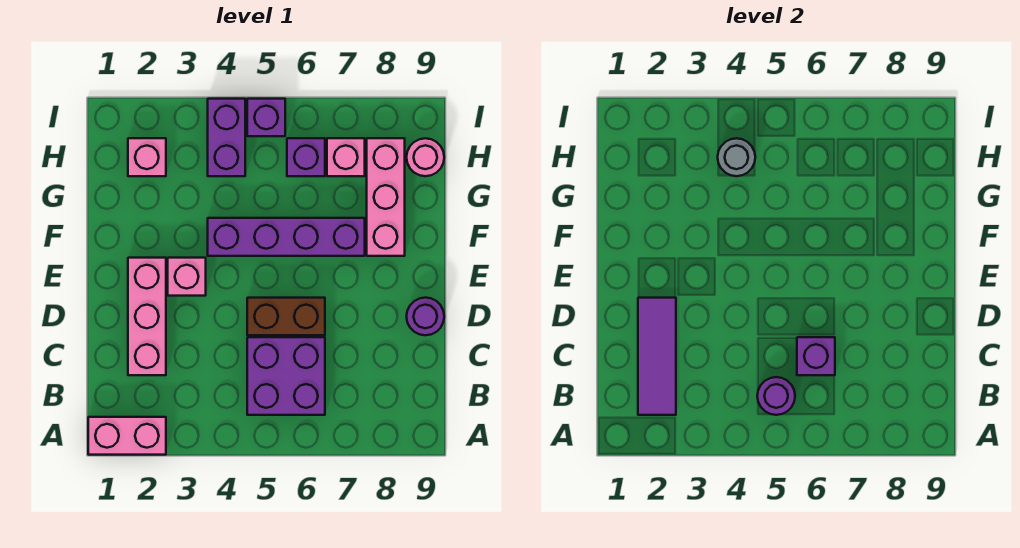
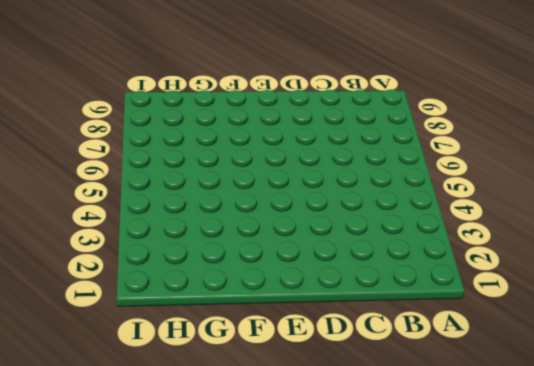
none -> pink 1x2 brick [88,417,166,455]
none -> purple 2x2 brick [247,337,325,415]
none -> pink 1x3 brick [128,258,166,375]

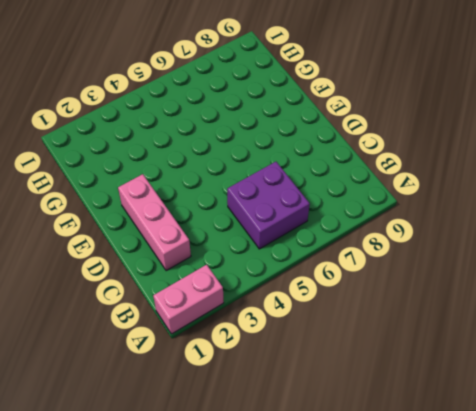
none -> brown 1x2 brick [247,298,325,335]
none -> purple 1x1 round brick [407,298,444,335]
none -> pink 1x1 brick [168,258,206,296]

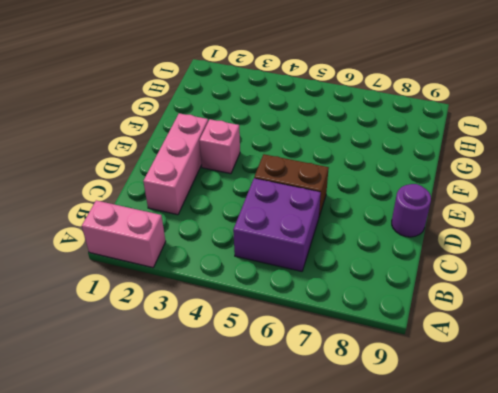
none -> purple 1x4 brick [208,218,365,256]
none -> pink 1x3 brick [367,138,405,256]
none -> pink 1x1 brick [128,138,166,176]

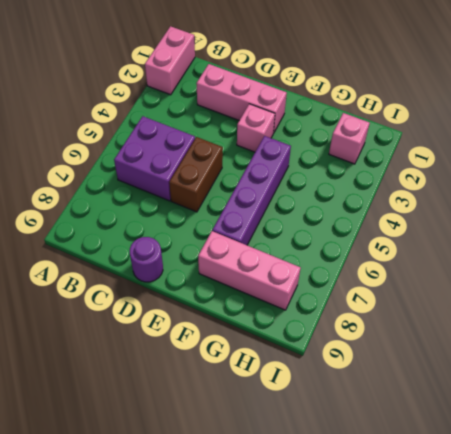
none -> purple 1x2 brick [208,99,245,176]
none -> purple 1x1 brick [287,138,325,176]
none -> pink 1x1 brick [327,138,365,176]

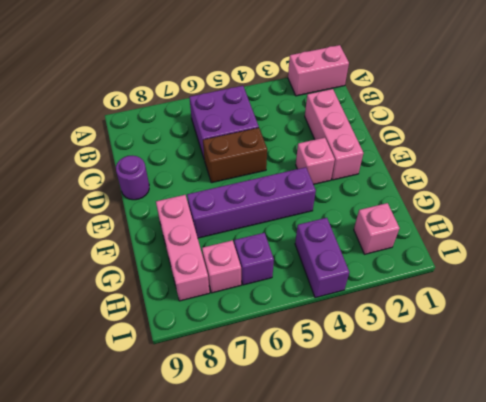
none -> pink 1x1 round brick [406,138,444,176]
none -> purple 1x1 brick [247,99,285,136]
none -> purple 1x3 tile [638,298,676,415]

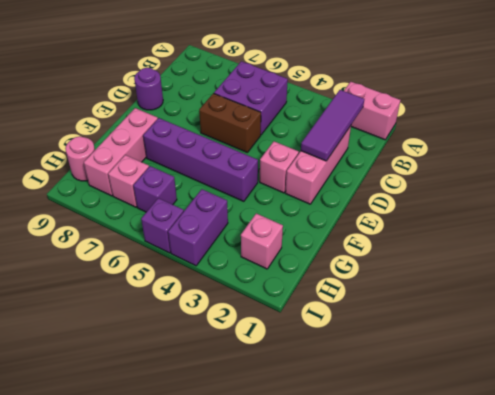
none -> purple 1x1 round brick [757,377,795,415]
none -> purple 1x1 brick [797,337,835,375]
none -> grey 1x1 round brick [718,138,755,176]

